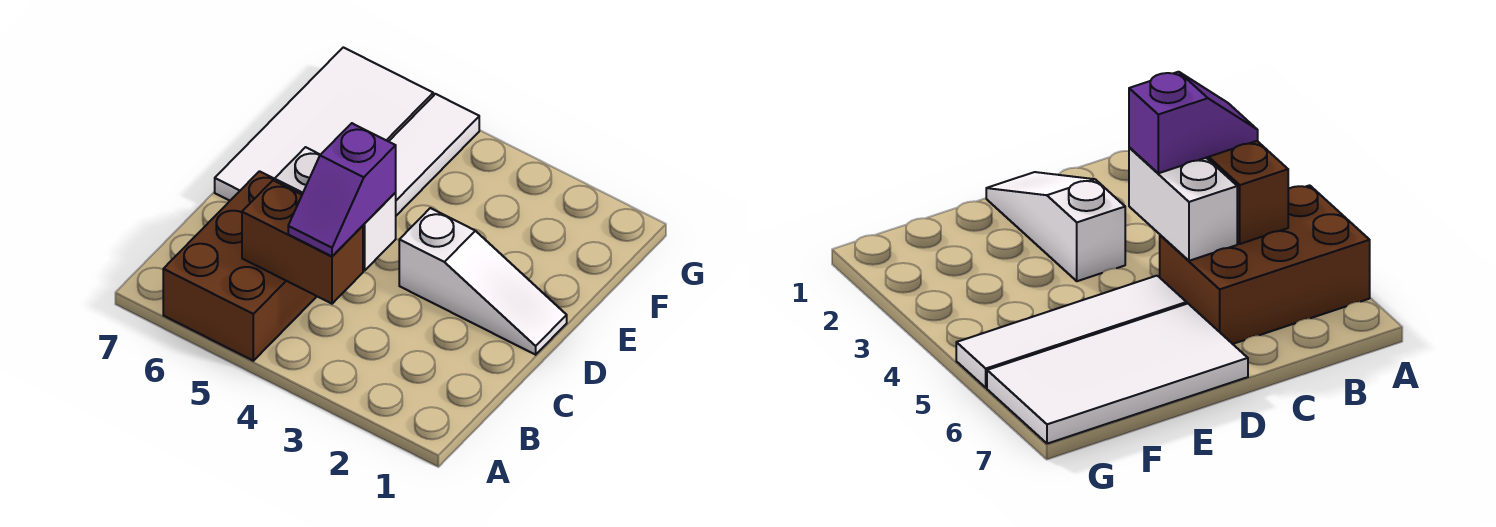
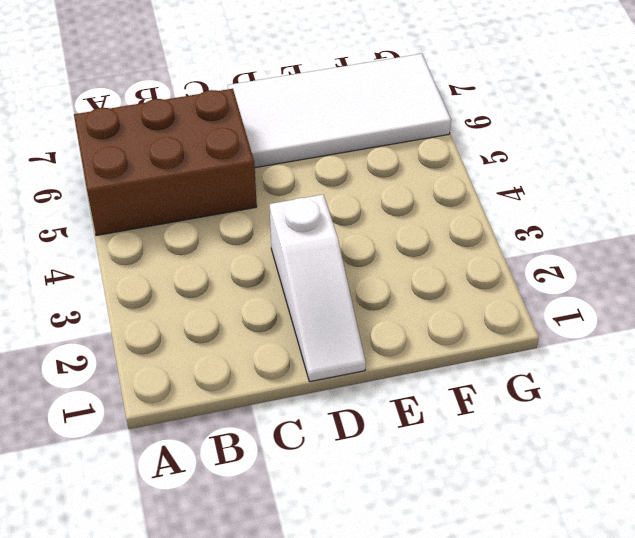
none -> white 1x4 tile [389,94,479,216]
none -> brown 1x2 brick [242,180,363,304]

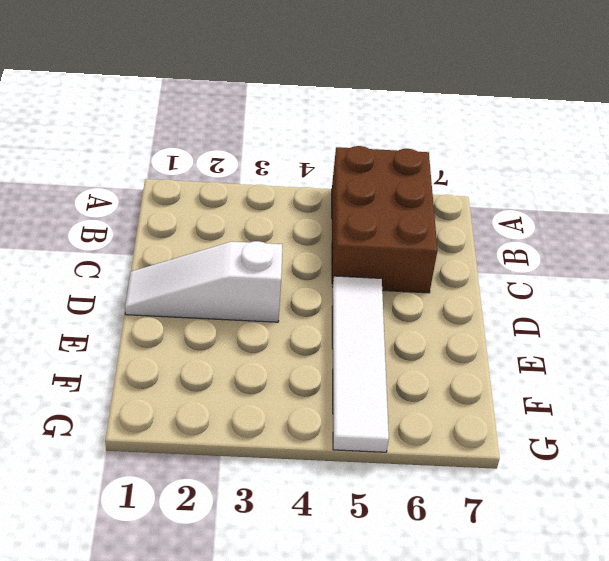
none -> white 2x4 tile [215,47,433,201]
none -> brown 1x2 brick [242,180,363,304]

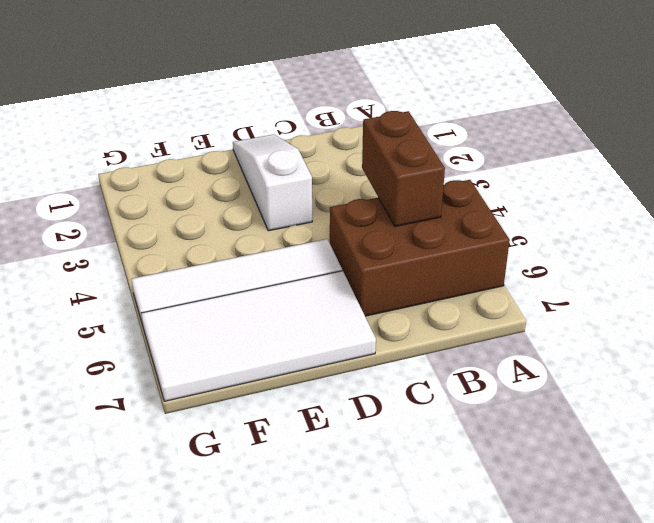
none -> white 1x2 brick [275,147,396,271]
none -> purple 1x2 slope [288,123,396,256]

